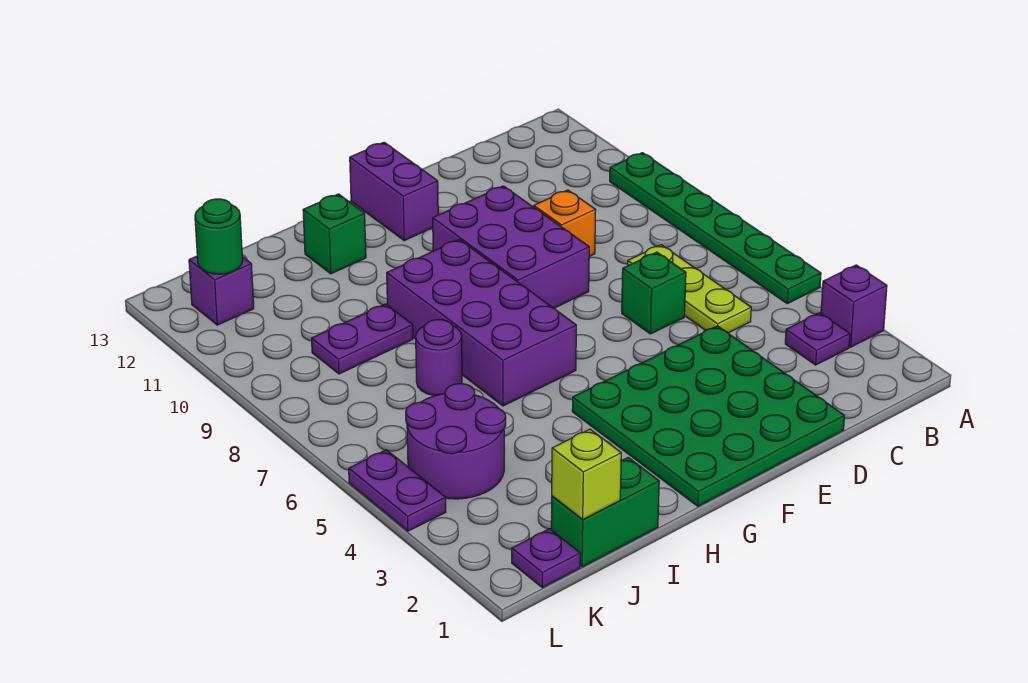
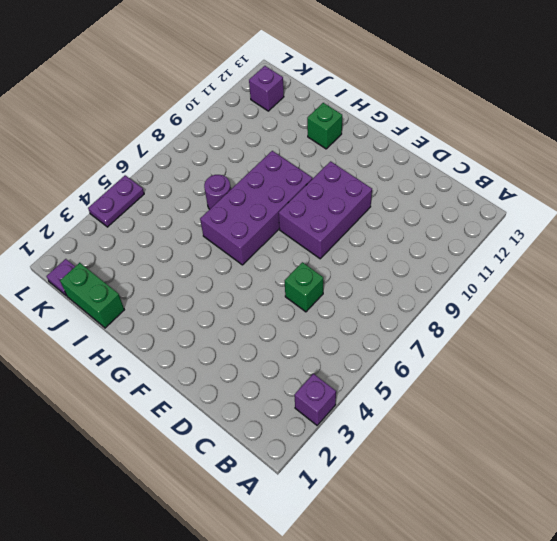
none -> green 1x6 plate [610,153,821,304]
none -> purple 1x1 plate [785,313,850,365]
none -> lime 1x3 plate [628,245,751,333]

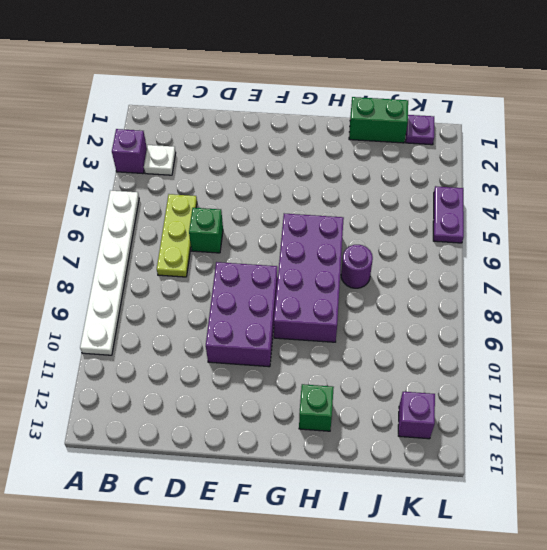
white 1x6 plate [80,190,139,355] -> green 1x6 plate [610,153,821,304]
white 1x1 plate [144,145,176,175] -> purple 1x1 plate [785,313,850,365]
none -> green 4x4 plate [572,326,844,506]
none -> orange 1x1 brick [534,190,596,257]
none -> purple 1x2 brick [350,142,438,241]

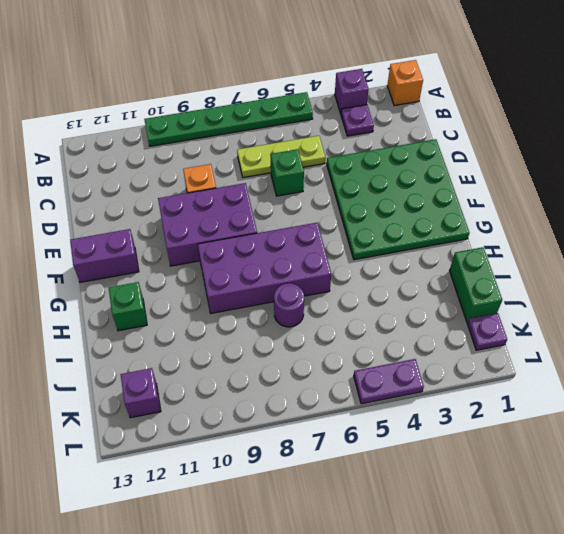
orange 1x1 brick [387,60,423,106] -> none
none -> purple 1x2 plate [312,304,413,374]
none -> purple 2x2 round brick [406,384,506,499]
none -> lime 1x1 brick [552,429,621,520]

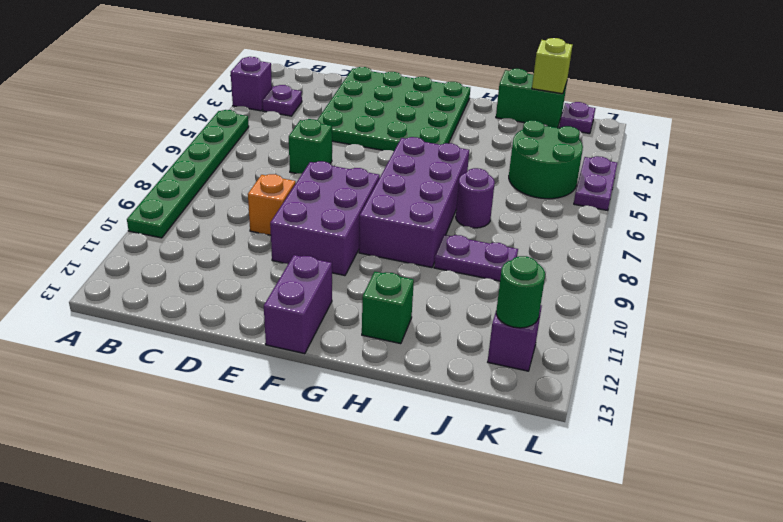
green 2x2 round brick [509,120,583,199] -> purple 2x2 round brick [406,384,506,499]
none -> lime 1x3 plate [628,245,751,333]

